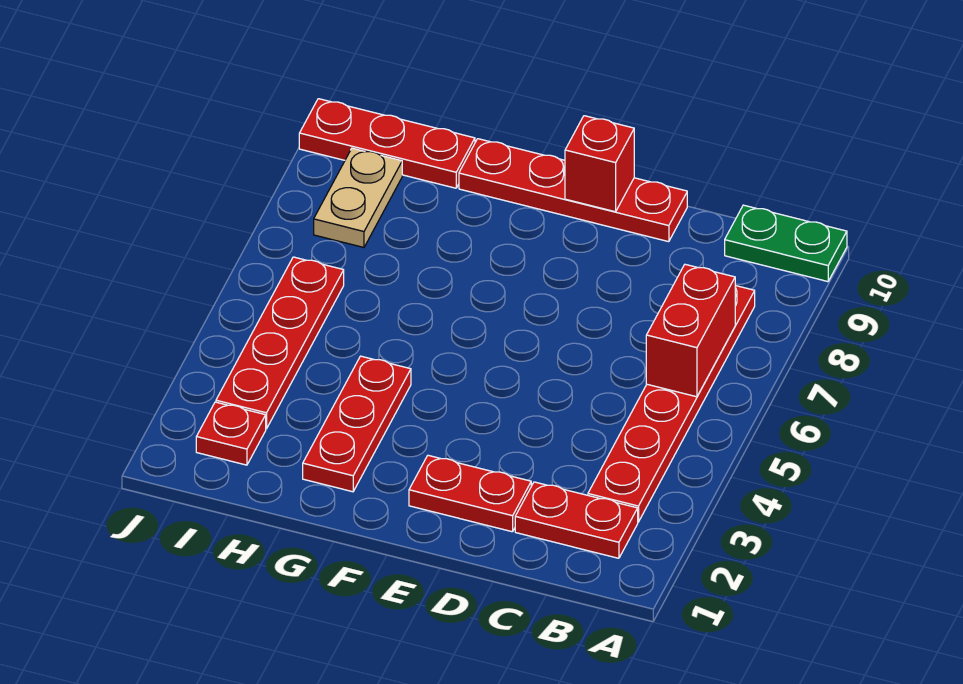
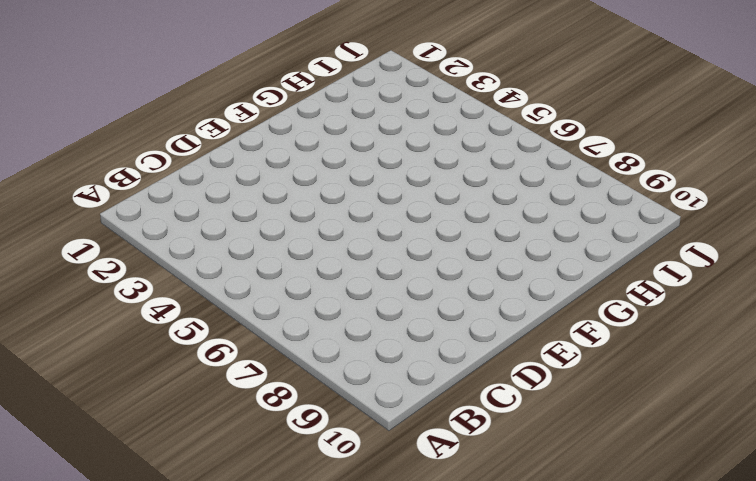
none -> green 1x2 plate [725,205,847,282]
none -> red 1x2 plate [515,482,638,558]
none -> red 1x6 plate [588,286,755,522]

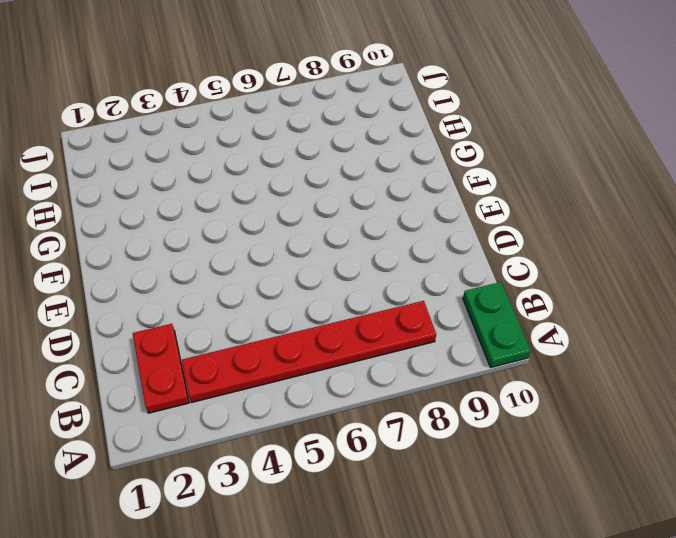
none -> red 1x2 plate [409,455,531,532]
none -> red 1x4 plate [459,139,687,242]
none -> red 1x3 plate [303,356,411,492]

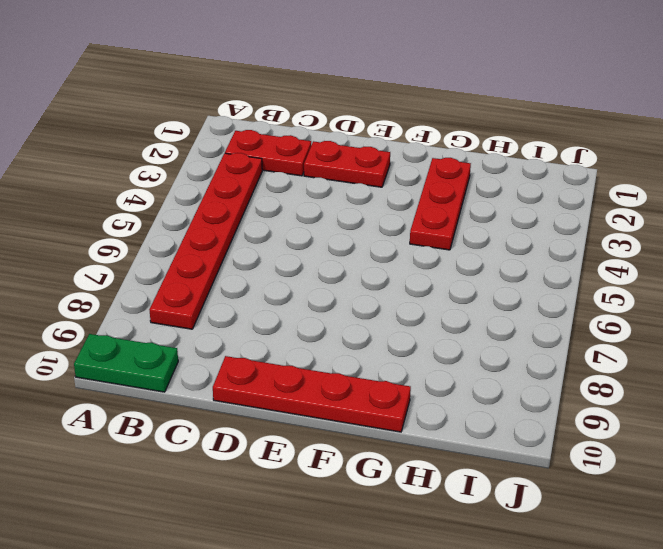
none -> red 1x3 plate [299,99,475,188]
none -> red 1x1 plate [196,402,266,465]
none -> red 1x4 plate [216,257,344,429]

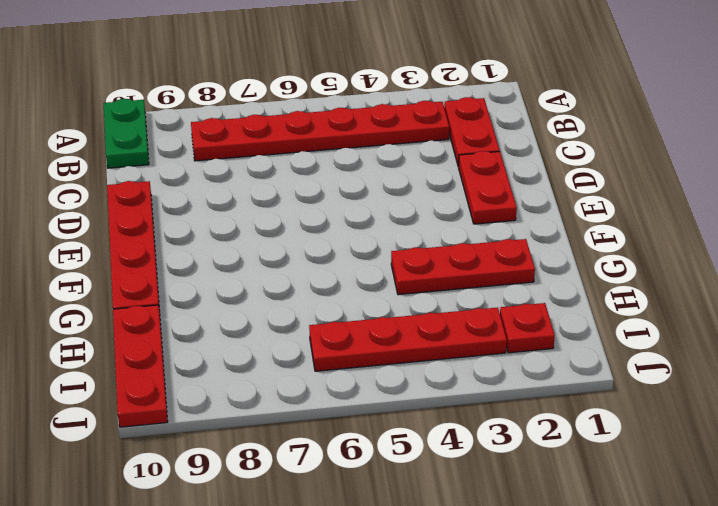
none -> tan 1x2 plate [314,148,402,247]
none -> red 1x2 brick [646,264,735,397]
none -> red 1x1 brick [565,116,634,212]

